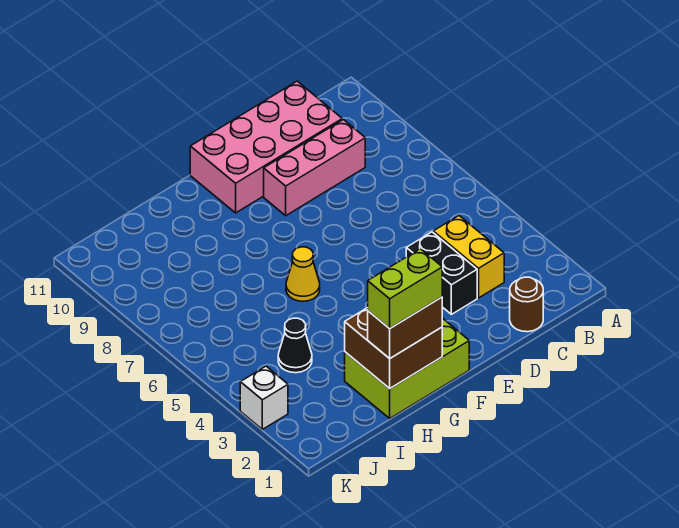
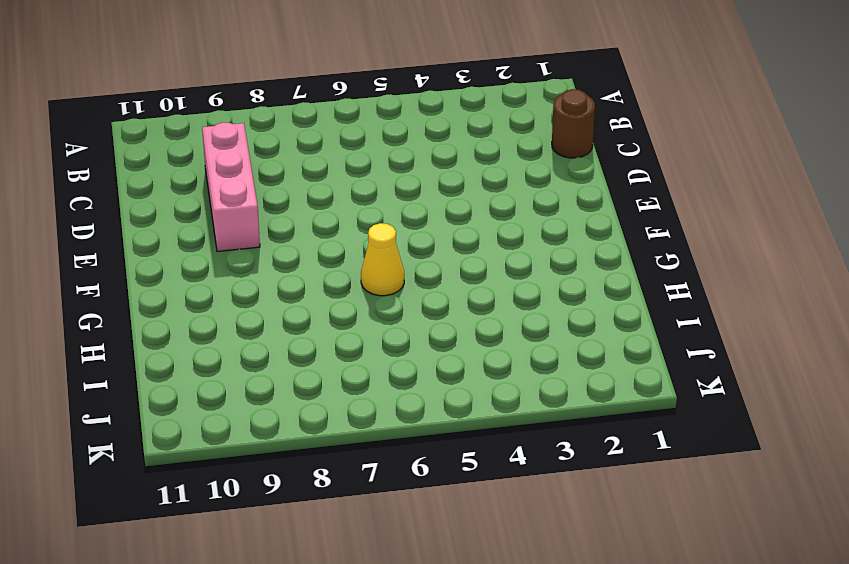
none -> yellow 1x2 brick [433,216,504,298]
none -> pink 2x4 brick [190,81,342,213]
none -> black 1x2 brick [406,232,477,314]

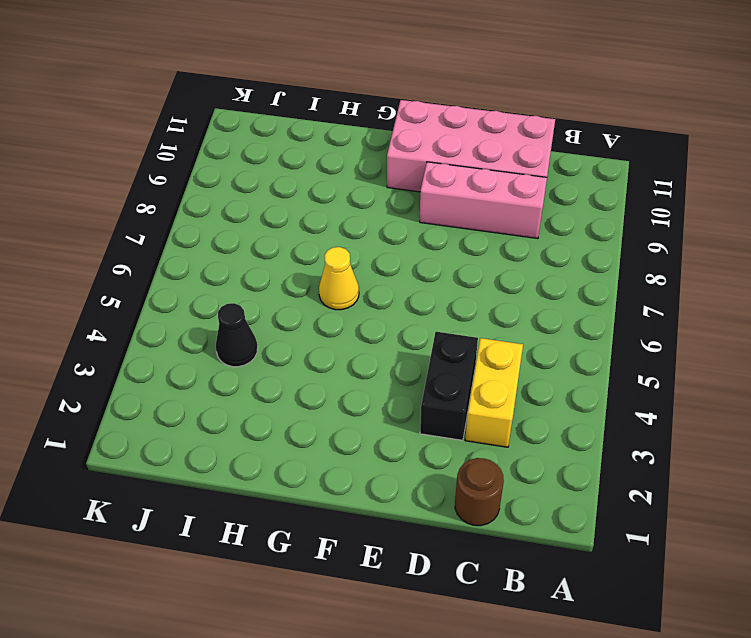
none -> lime 2x3 brick [345,318,469,418]
none -> white 1x1 brick [240,366,288,429]
none -> brown 2x2 brick [345,308,442,389]

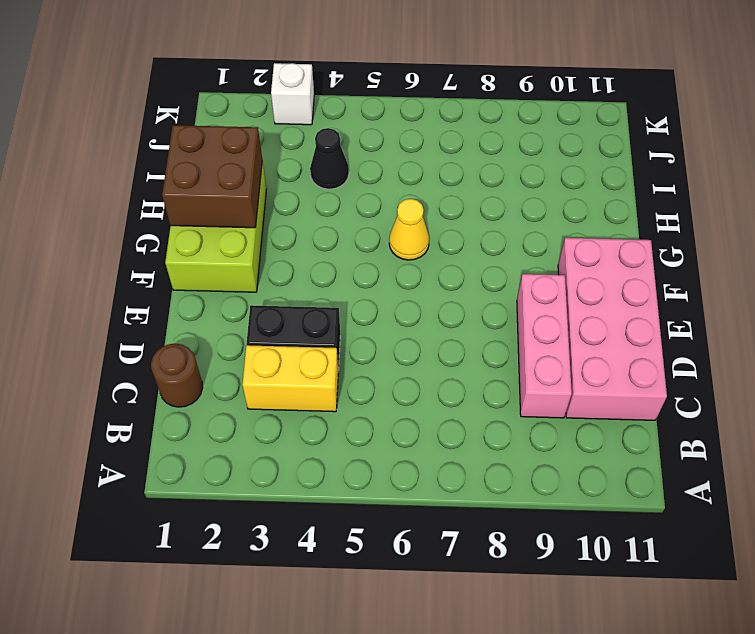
none -> brown 1x2 brick [368,297,442,359]
none -> lime 1x2 brick [368,249,442,328]

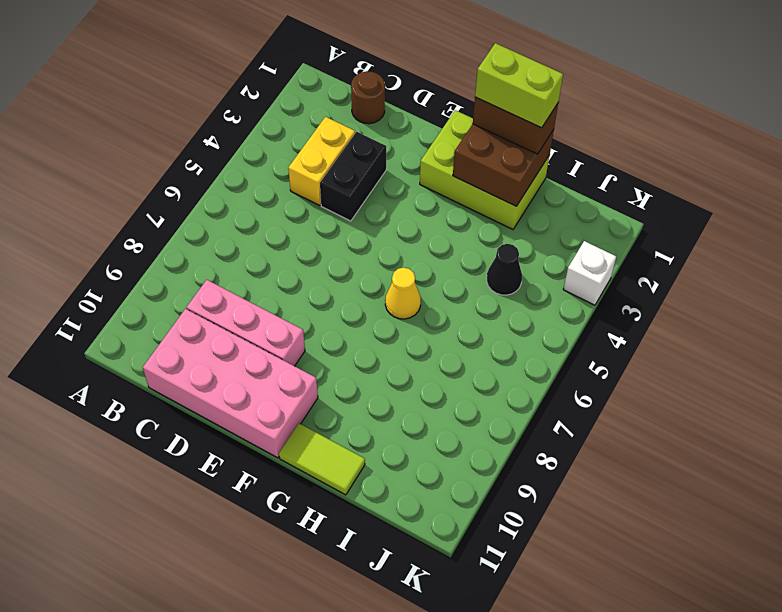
lime 1x2 tile [279,423,365,495] -> none

